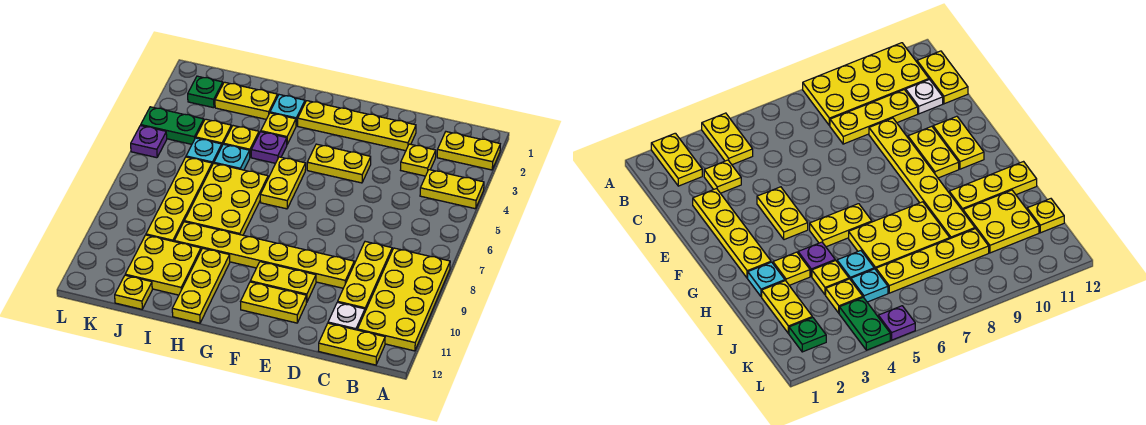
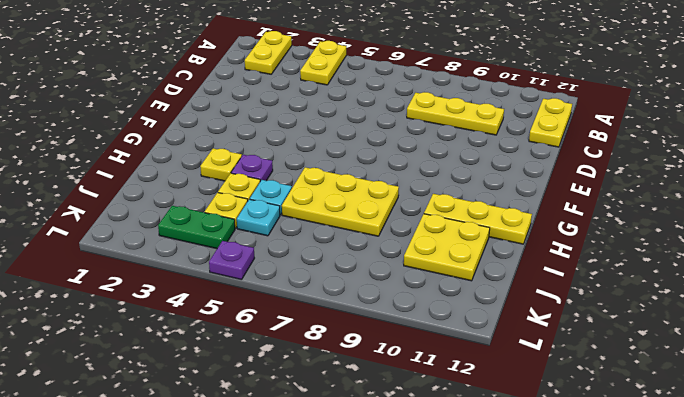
green 1x2 plate [158,206,235,249] -> green 1x2 plate turned to [141,107,204,144]
none -> yellow 2x4 plate [358,248,450,351]
none -> yellow 1x1 plate [401,144,436,176]
none -> white 1x1 plate [328,302,365,330]

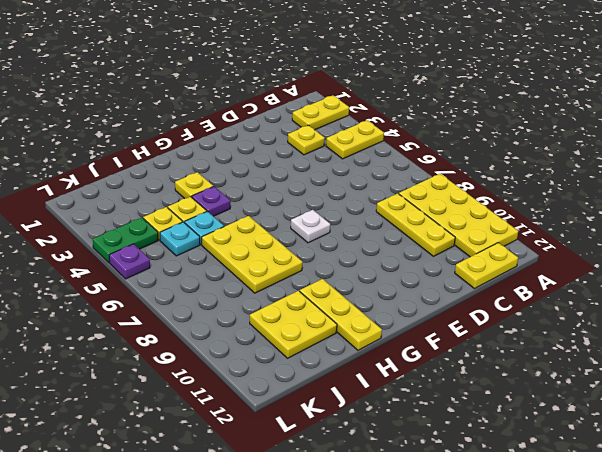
white 1x1 plate [291,210,330,243] -> white 1x1 plate moved to [328,302,365,330]
none -> yellow 1x4 plate [298,101,416,151]
none -> yellow 1x6 plate [174,222,354,288]
none -> yellow 1x2 plate [307,144,371,183]

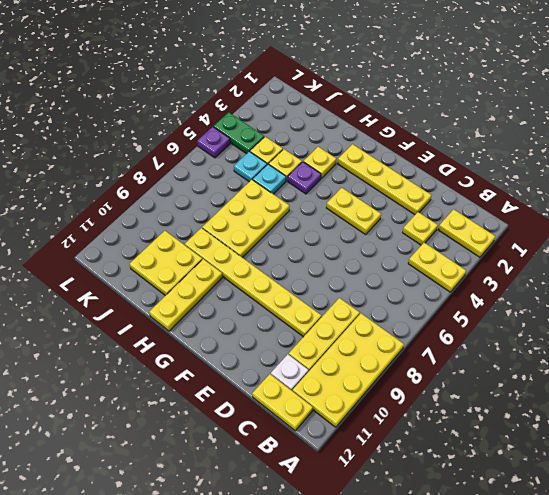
none -> yellow 1x2 plate [250,262,316,302]
none -> yellow 1x2 plate [241,282,307,323]
none -> yellow 1x2 plate [260,157,306,209]

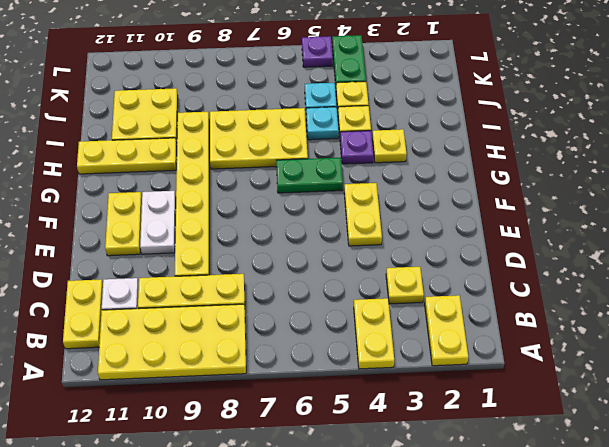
white 1x2 plate [140,191,176,254] -> yellow 1x2 plate [250,262,316,302]
green 1x2 plate [276,158,343,193] -> yellow 1x2 plate [260,157,306,209]
none -> yellow 1x4 plate [298,101,416,151]
none -> cyan 1x1 plate [270,95,305,126]
none -> yellow 1x2 plate [215,82,278,119]

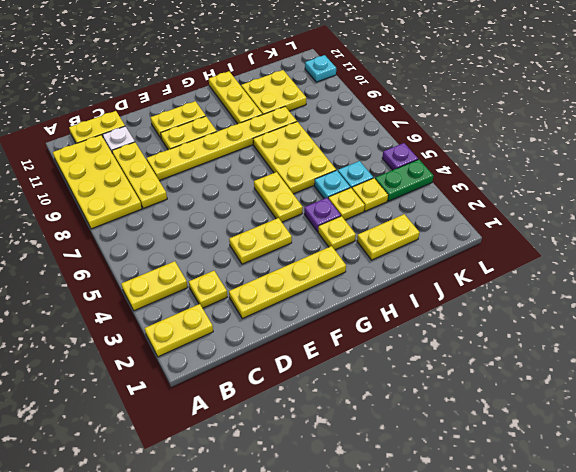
cyan 1x1 plate [305,55,336,82] -> cyan 1x1 plate moved to [270,95,305,126]
none -> yellow 1x4 plate [146,157,212,241]
none -> yellow 1x1 plate [115,275,152,309]
none -> green 1x1 plate [188,76,223,108]

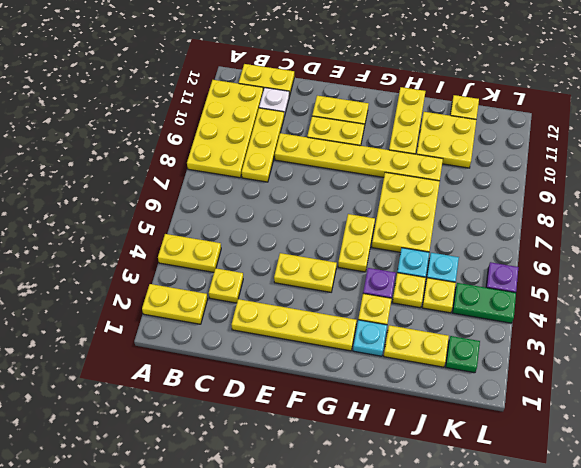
none -> yellow 1x4 plate [146,157,212,241]

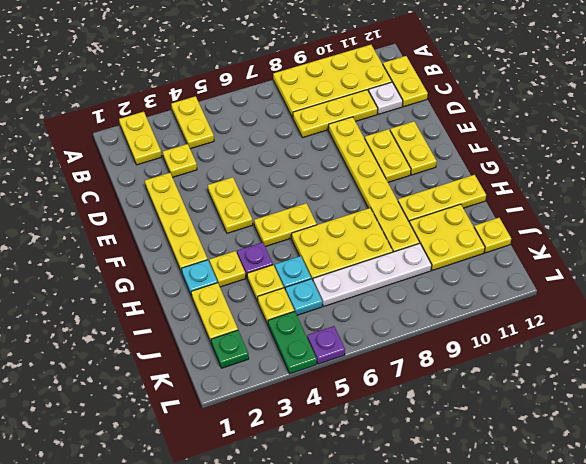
white 1x4 plate [313,243,432,306] -> yellow 1x4 plate [146,157,212,241]

